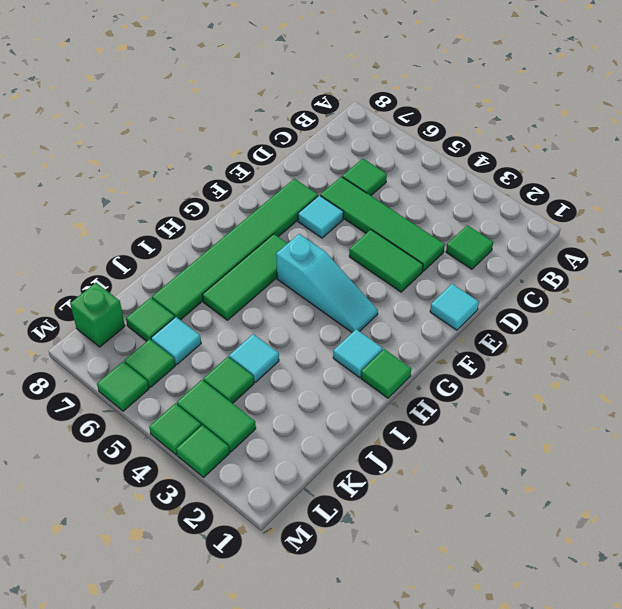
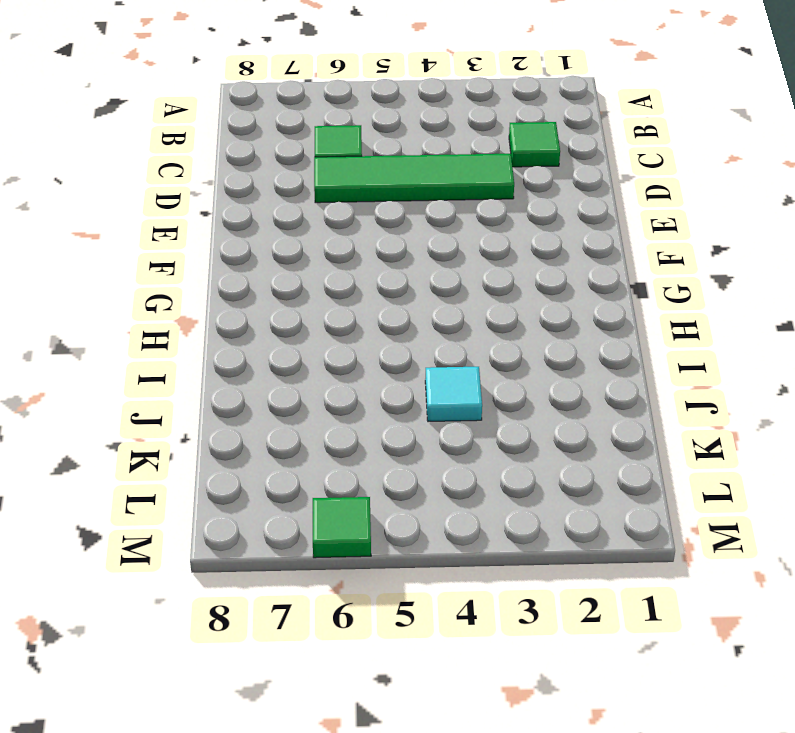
none -> cyan 1x1 tile [430,284,479,330]
none -> green 1x2 tile [349,230,423,292]
none -> cyan 1x1 tile [298,195,344,238]

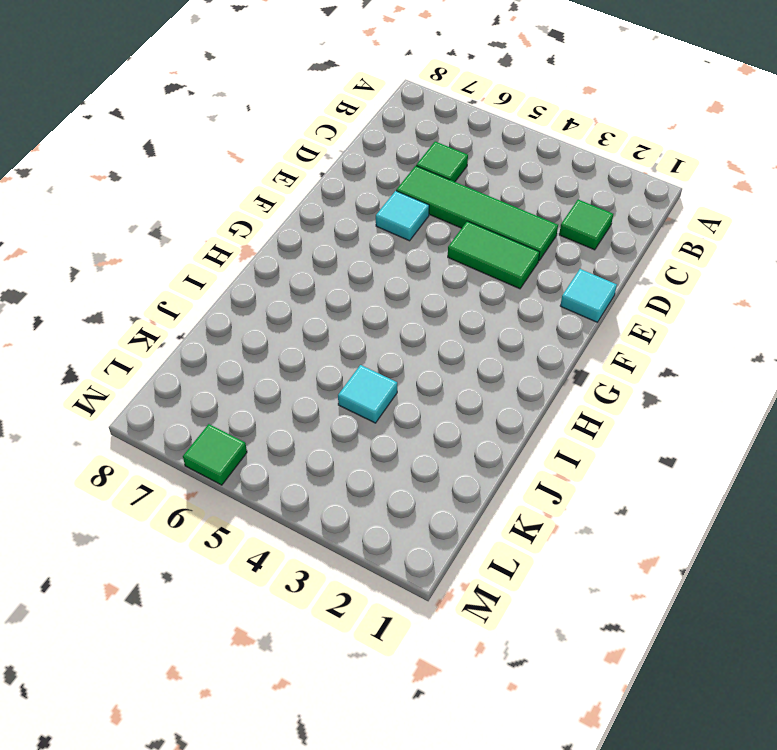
none -> green 1x6 tile [152,179,318,320]
none -> cyan 1x3 slope [276,234,378,332]
none -> green 1x3 tile [203,234,288,320]

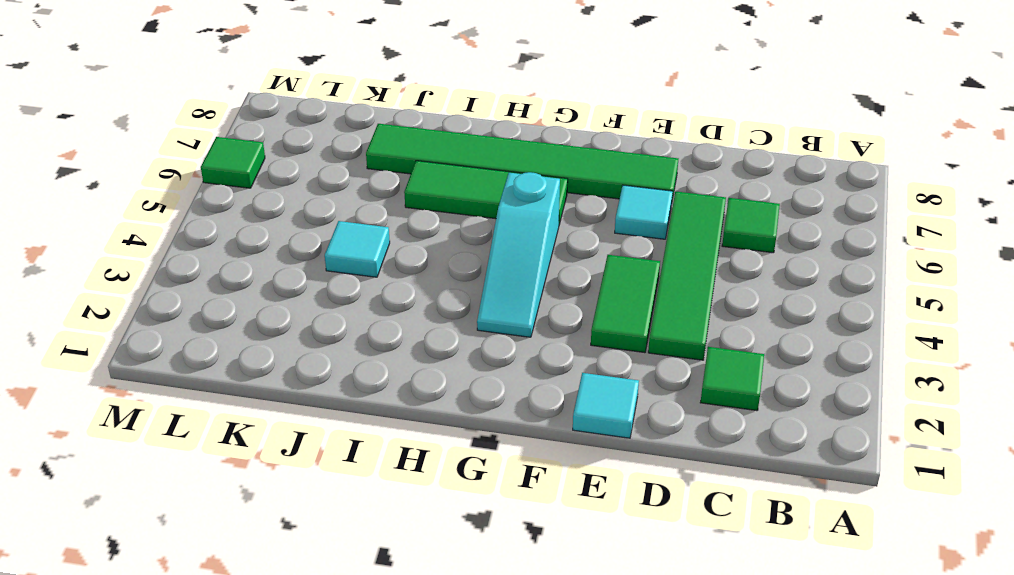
none -> green 1x1 tile [361,349,411,398]
none -> cyan 1x1 tile [333,329,383,377]
none -> green 1x1 tile [203,357,254,403]

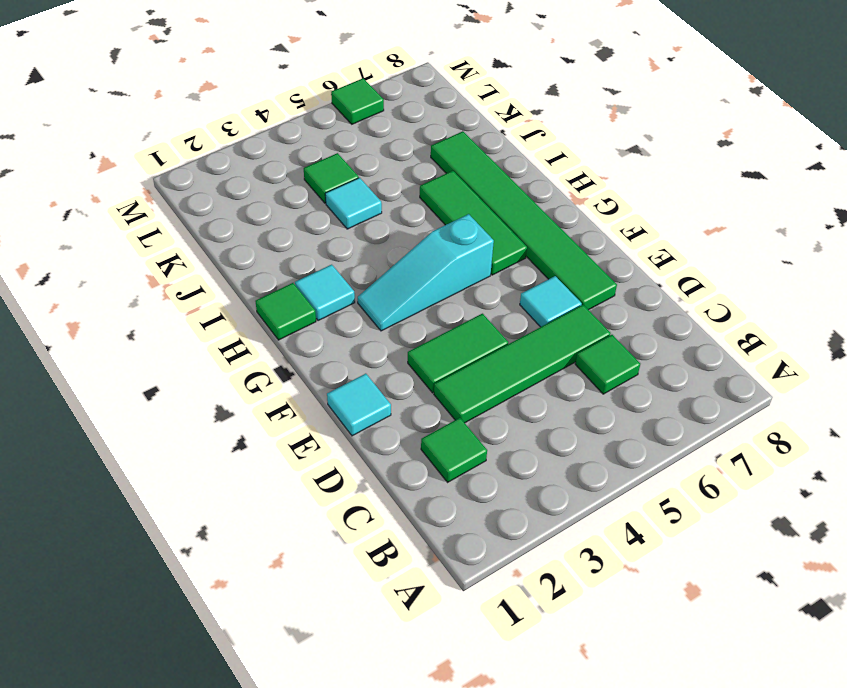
none -> cyan 1x1 tile [151,317,201,364]
none -> green 1x1 tile [126,298,175,341]
none -> green 1x2 tile [177,380,256,452]

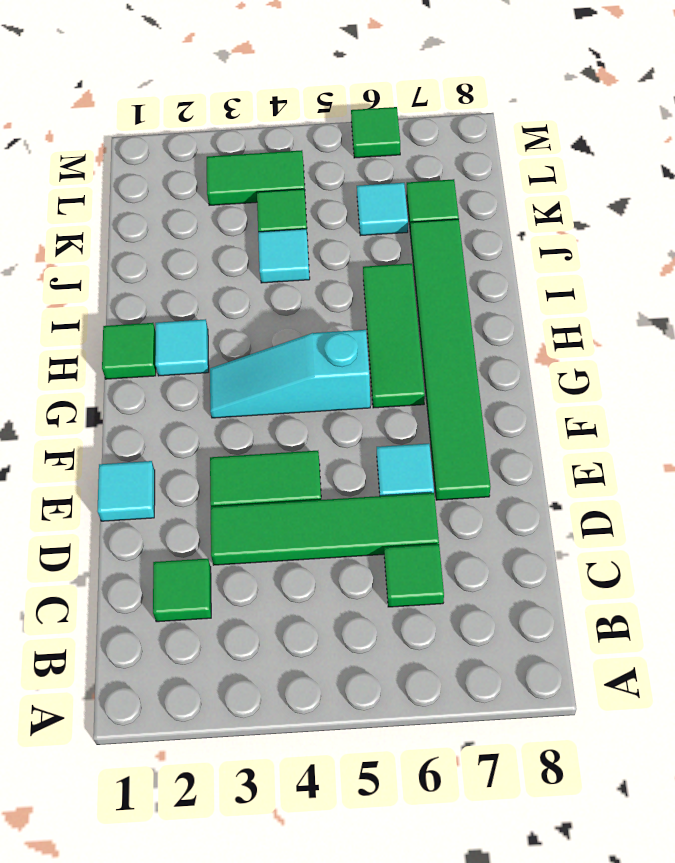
none -> green 1x1 tile [124,339,175,387]
none -> green 1x1 brick [70,283,125,347]
none -> green 1x1 tile [176,425,229,477]

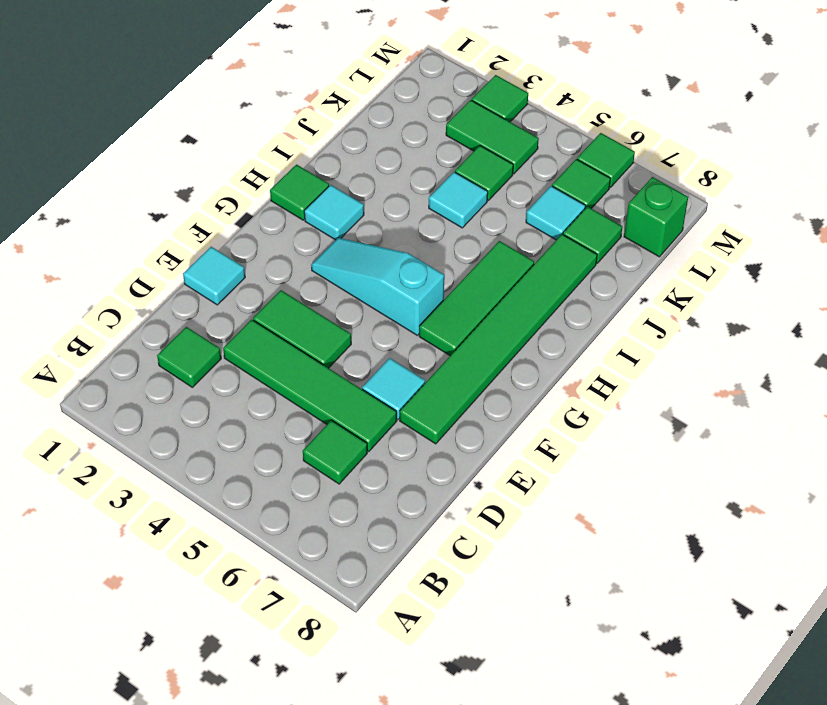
none -> green 1x1 tile [149,403,201,455]

